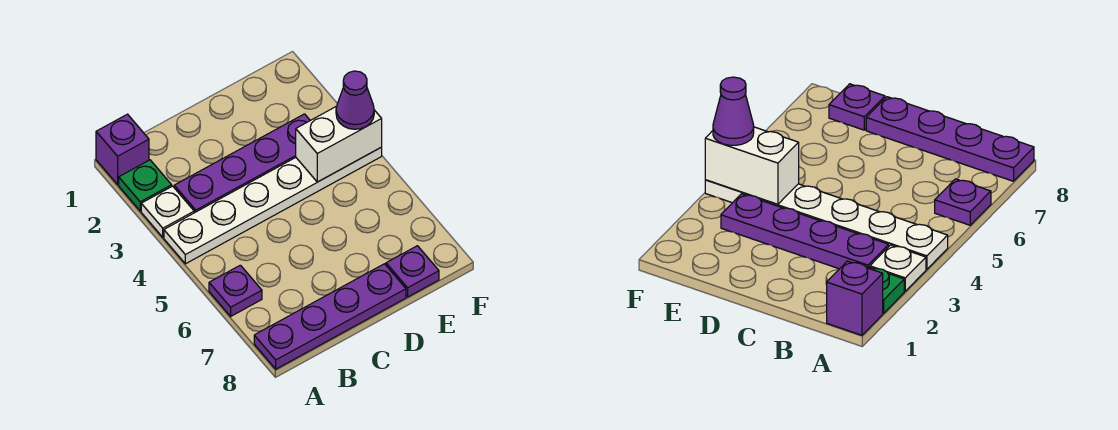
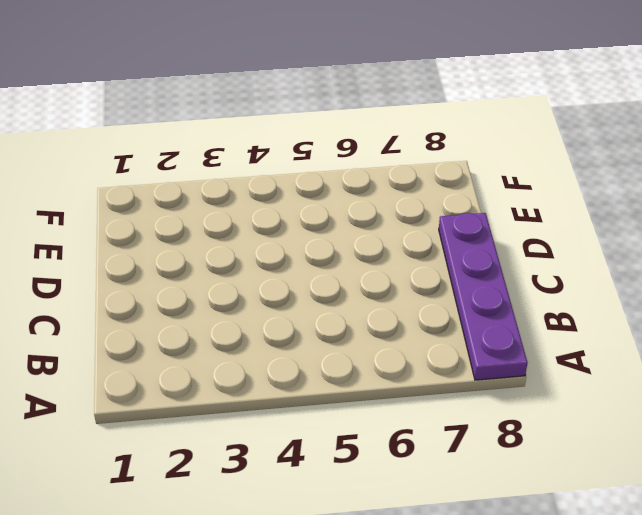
none -> purple 1x1 brick [96,114,149,184]
none -> green 1x1 plate [119,160,172,211]

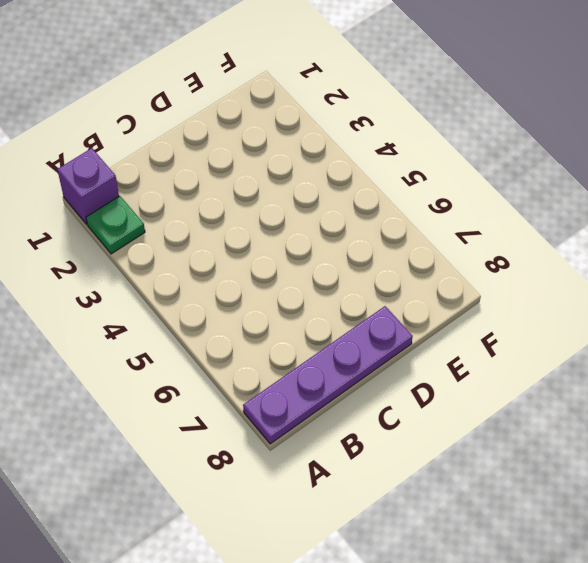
none -> white 1x1 plate [141,186,194,237]
none -> white 1x6 plate [164,147,382,264]

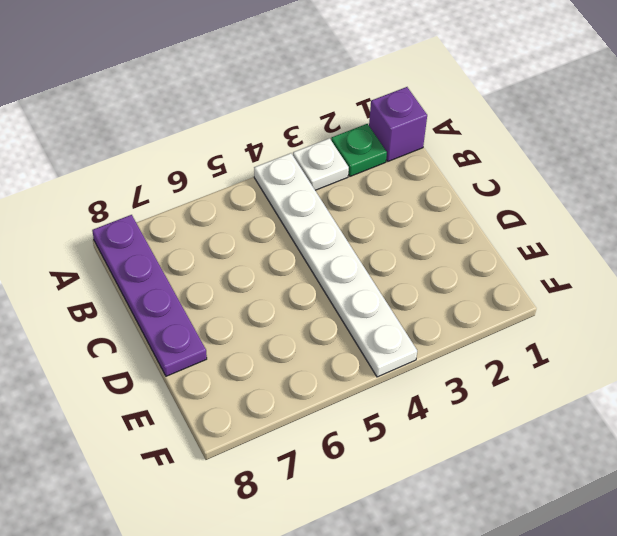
none -> purple 1x1 plate [209,265,262,316]
none -> purple 1x4 plate [174,114,310,213]

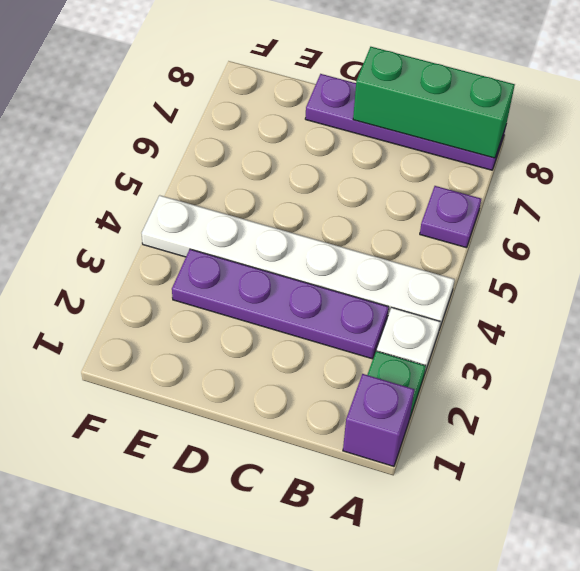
green 1x3 brick [353,47,515,158] -> none
none -> purple 1x1 plate [386,246,439,297]
none -> white 1x2 brick [296,106,382,182]

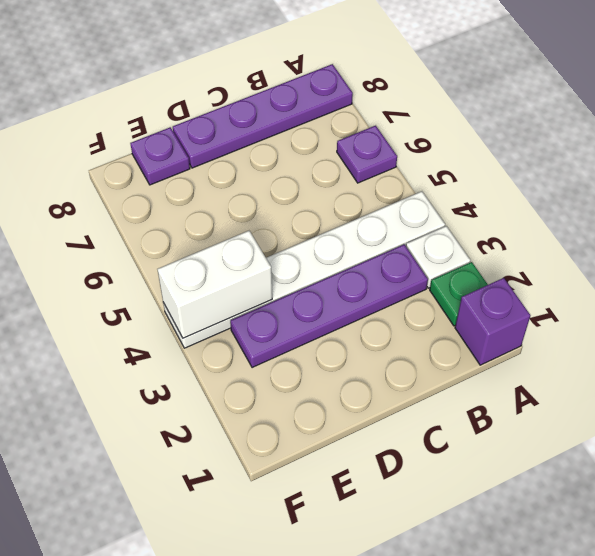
none -> purple 1x1 cone [336,71,374,129]

